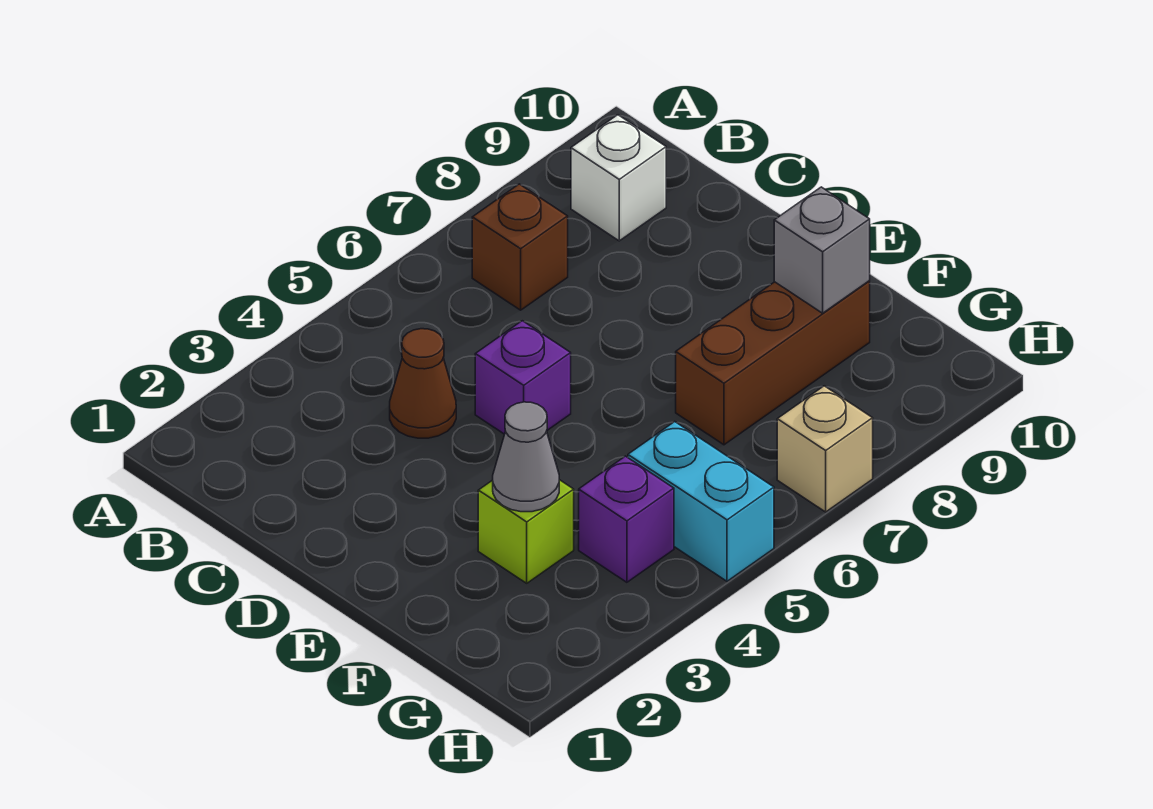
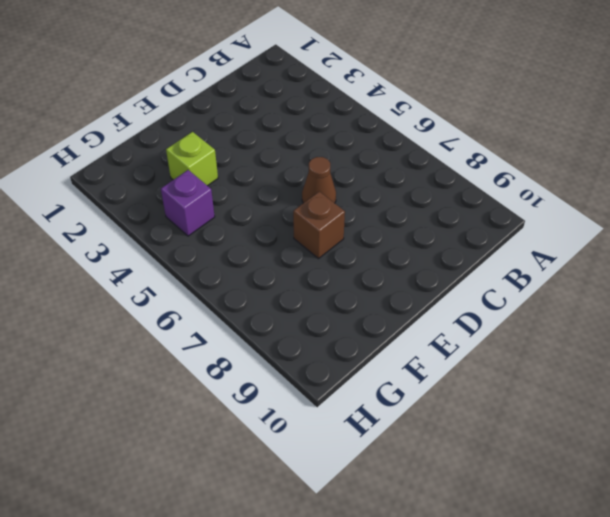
brown 1x1 cone [302,157,336,203] -> brown 1x1 cone moved to [390,329,456,438]
brown 1x1 brick [293,191,345,259] -> brown 1x1 brick moved to [472,184,568,310]
none -> white 1x1 brick [571,115,666,241]
none -> purple 1x1 brick [475,321,571,434]

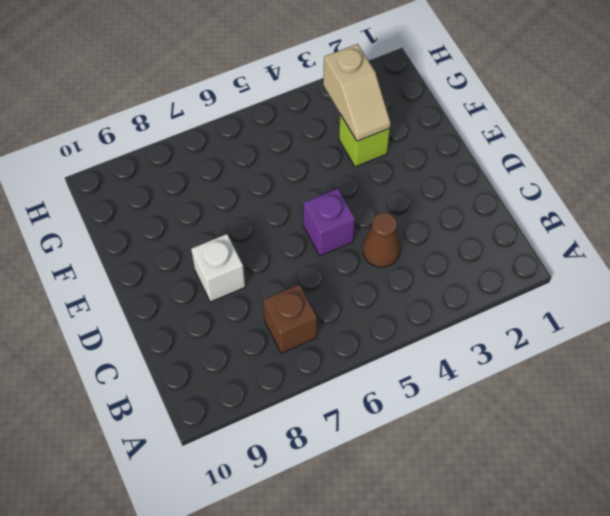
white 1x1 brick [191,234,245,302] -> white 1x1 brick moved to [571,115,666,241]
tan 1x2 slope [323,44,391,141] -> grey 1x1 cone [493,402,559,512]
none -> brown 1x3 brick [676,281,870,445]
none -> purple 1x1 brick [579,456,674,582]

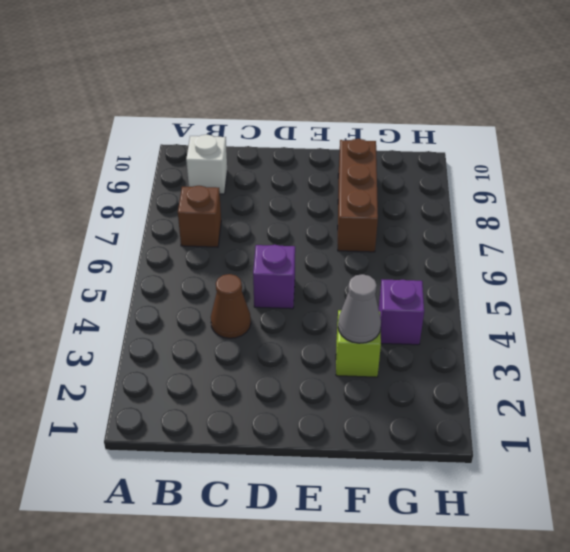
none -> cyan 1x2 brick [628,422,774,581]
none -> tan 1x1 brick [777,386,873,512]

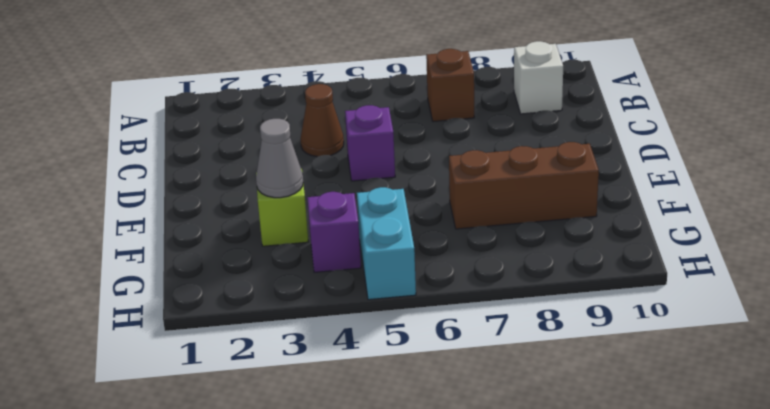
none -> tan 1x1 brick [777,386,873,512]
none -> grey 1x1 brick [774,187,870,313]

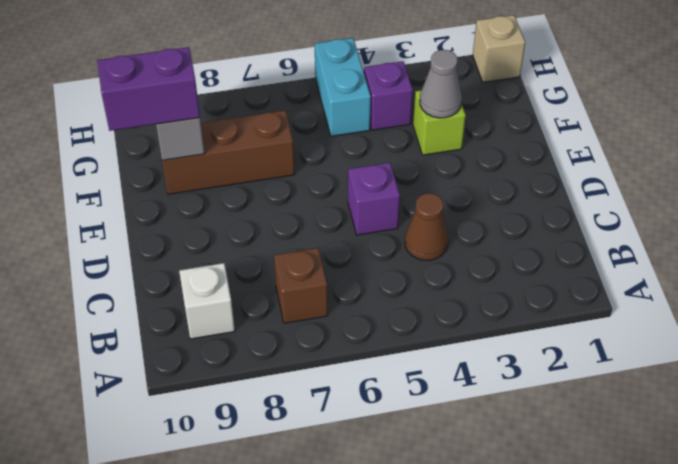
purple 1x2 brick [97,47,200,131] -> none
tan 1x1 brick [473,15,525,82] -> tan 1x1 brick moved to [777,386,873,512]

